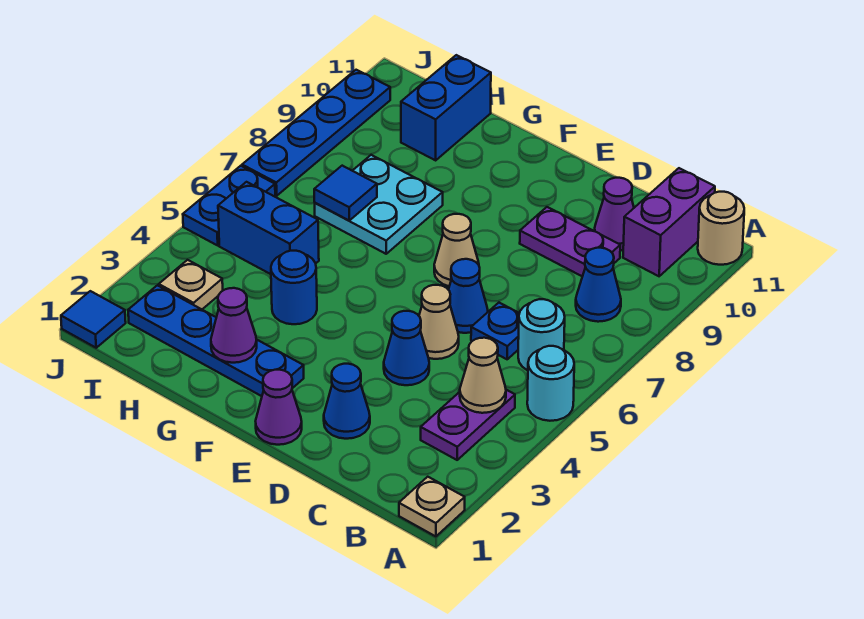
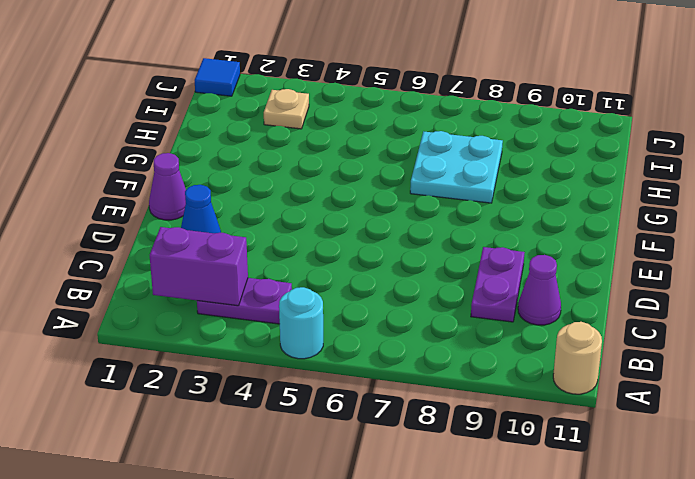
purple 1x2 brick [150,227,248,306] -> purple 1x2 brick moved to [623,168,715,276]
none -> tan 1x1 plate [399,477,465,536]
none -> cyan 1x1 round brick [518,299,565,370]
none -> blue 1x1 cone [576,248,621,322]

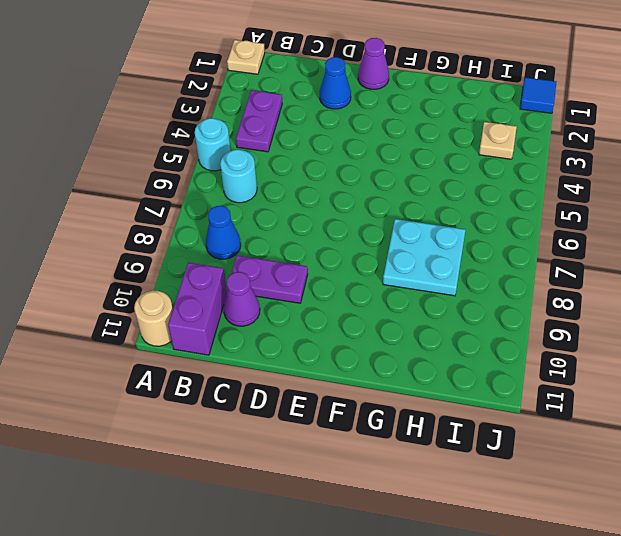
none -> blue 1x1 plate [471,303,519,359]
none -> blue 1x1 cone [384,311,429,385]
none -> tan 1x1 cone [419,285,459,359]

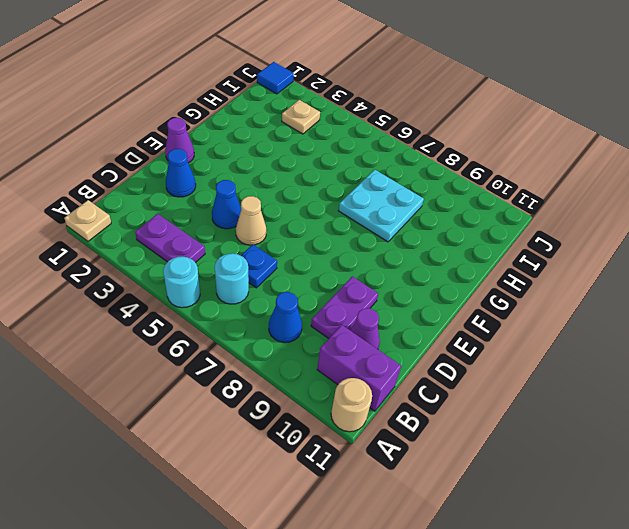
none -> blue 1x1 cone [449,259,488,333]
none -> tan 1x1 cone [434,214,479,286]
none -> blue 1x4 plate [128,285,304,396]

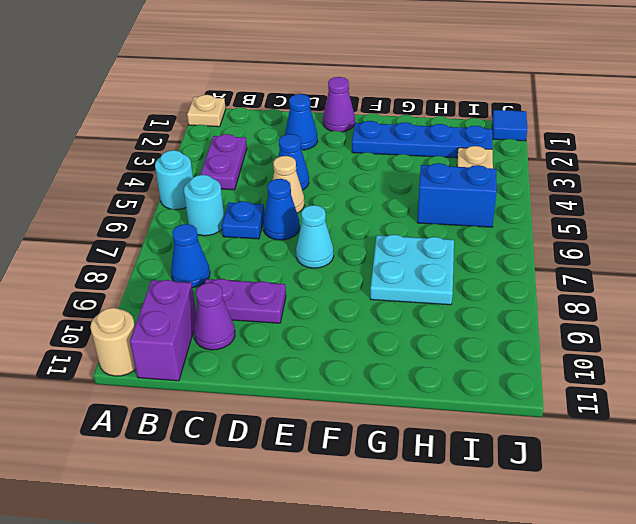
cyan 1x1 cone [296,205,334,268] -> tan 1x1 cone [434,214,479,286]
none -> blue 1x1 round brick [271,251,317,324]
none -> blue 1x2 brick [401,55,491,160]
none -> blue 1x2 plate [183,166,275,245]

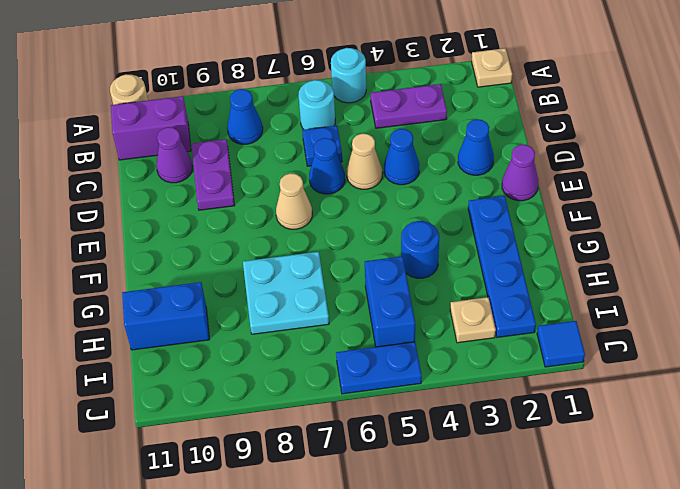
none -> blue 1x4 plate [242,70,390,196]
none -> tan 1x1 cone [460,338,506,413]
none -> purple 1x1 cone [211,288,257,363]

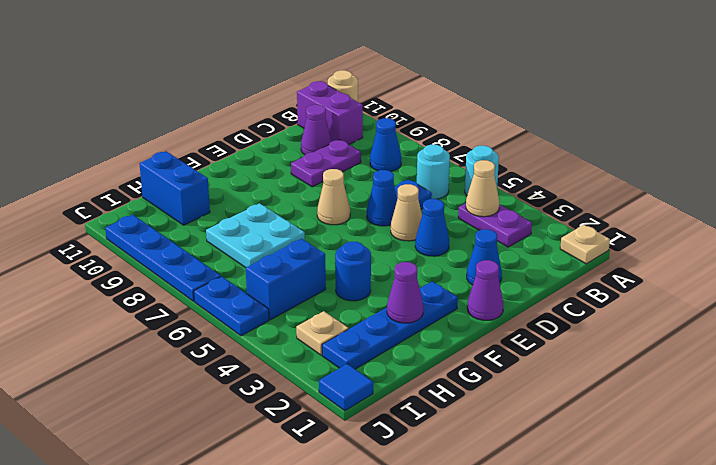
none -> blue 1x1 tile [314,166,377,221]

